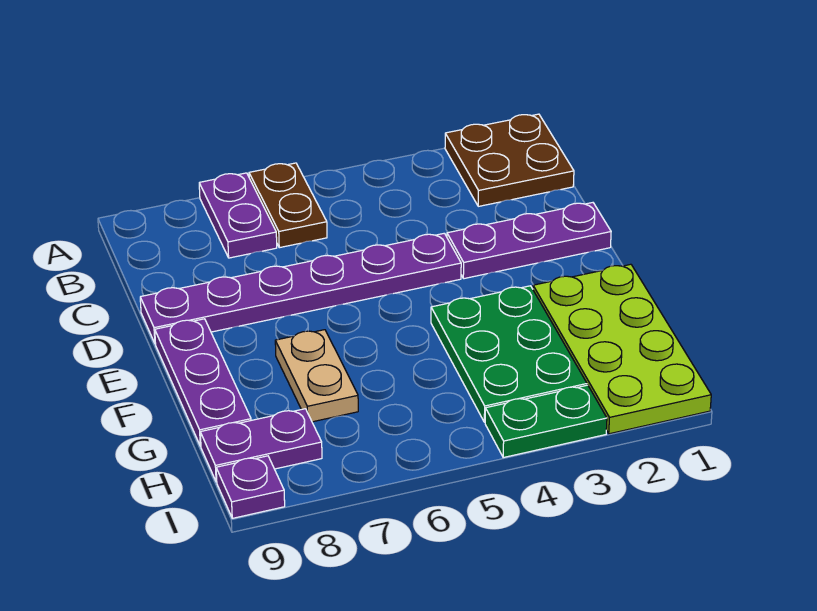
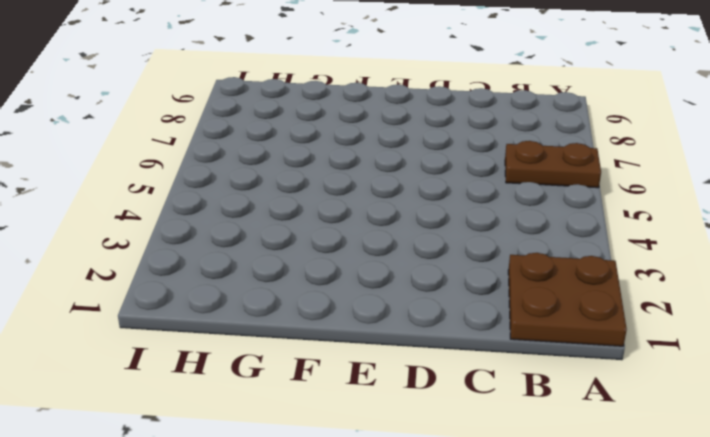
none -> purple 1x2 plate [199,173,277,258]
none -> purple 1x3 plate [447,203,611,279]
none -> purple 1x6 plate [140,233,461,344]

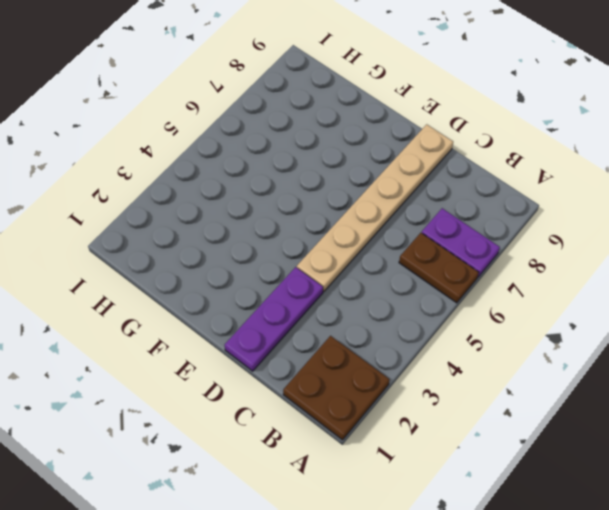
tan 1x6 plate [297,124,453,292] -> purple 1x6 plate [140,233,461,344]
none -> purple 1x3 plate [155,319,251,446]
none -> lime 2x4 plate [533,264,711,434]
none -> green 2x3 plate [431,286,587,422]

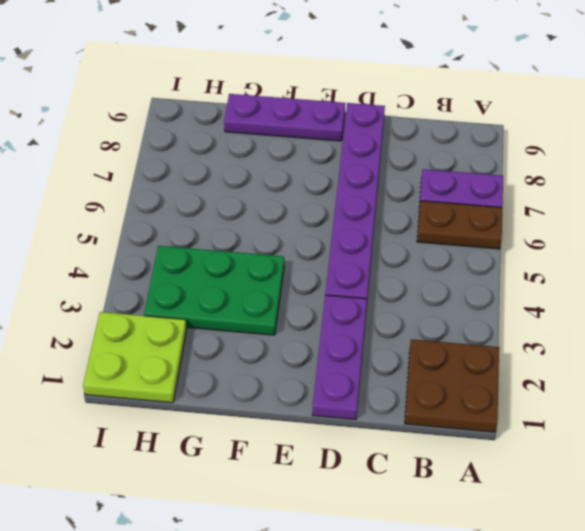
lime 2x2 plate [83,312,187,403] -> lime 2x4 plate [533,264,711,434]
none -> tan 1x2 plate [275,330,358,422]
none -> purple 1x2 plate [200,409,322,482]
none -> green 1x2 plate [485,385,607,457]

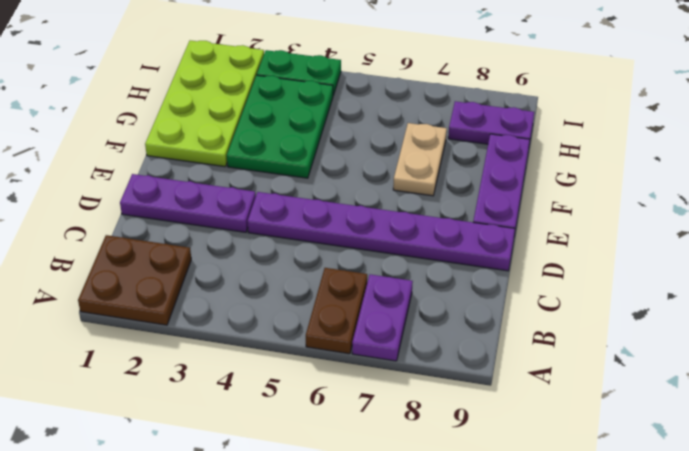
none -> purple 1x1 plate [216,456,285,518]

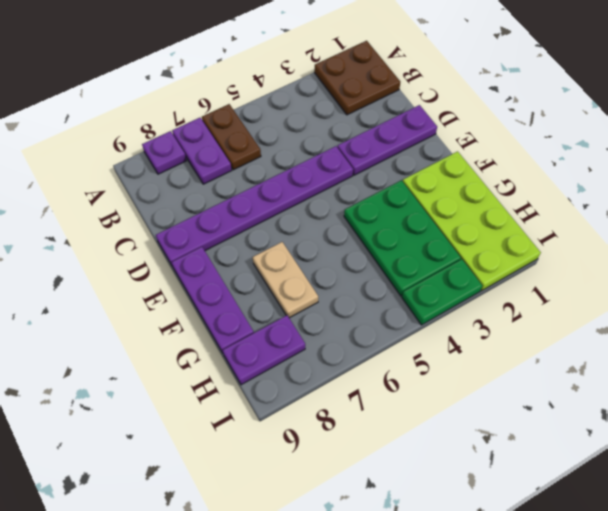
purple 1x1 plate [142,131,187,174] -> purple 1x1 plate moved to [216,456,285,518]

